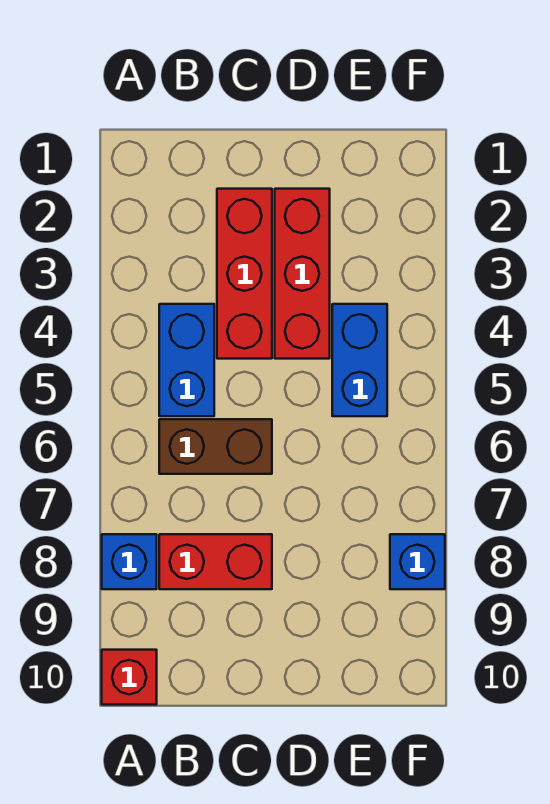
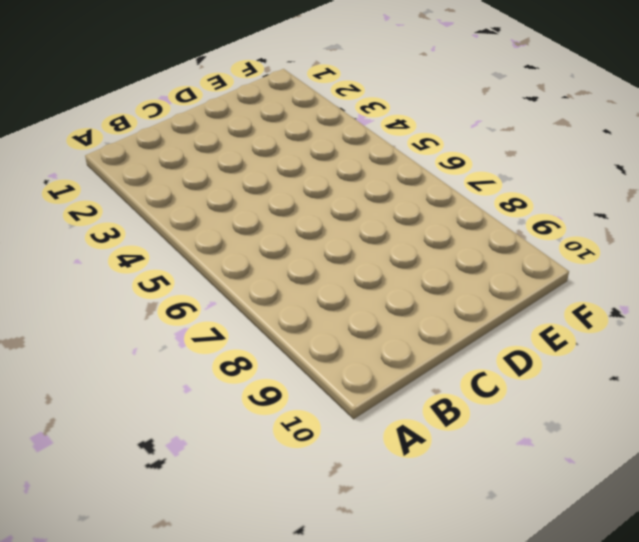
none -> blue 1x1 brick [102,534,157,589]
none -> red 1x1 brick [102,650,157,705]

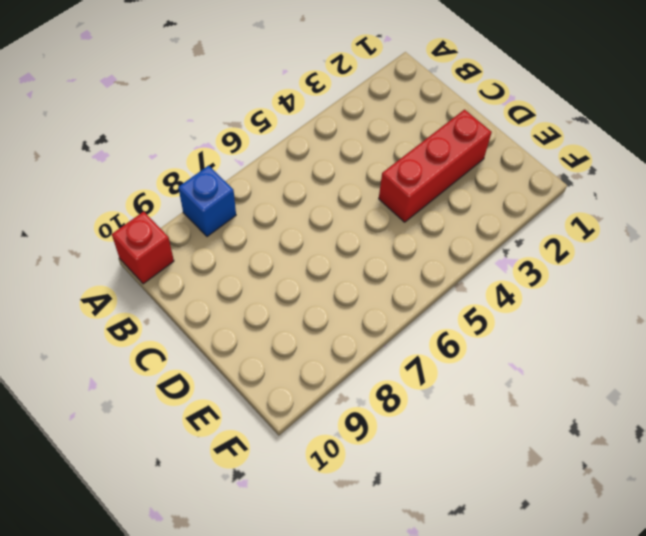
none -> blue 1x2 brick [159,304,214,416]
none -> brown 1x2 brick [159,419,272,474]

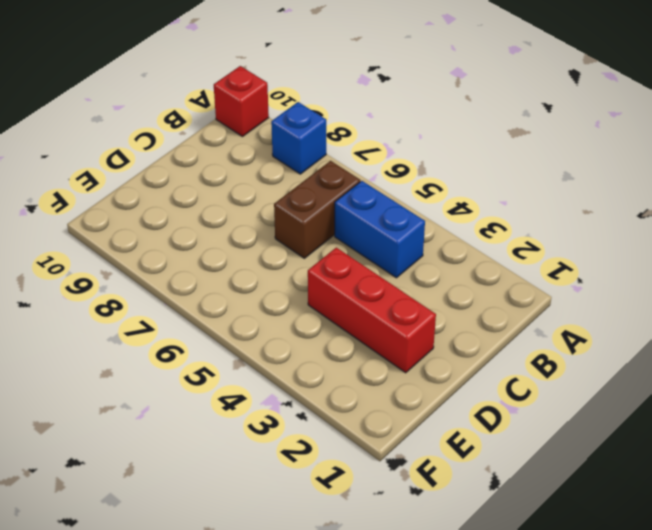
none -> red 1x2 brick [159,534,272,589]
none -> red 1x3 brick [217,189,272,359]

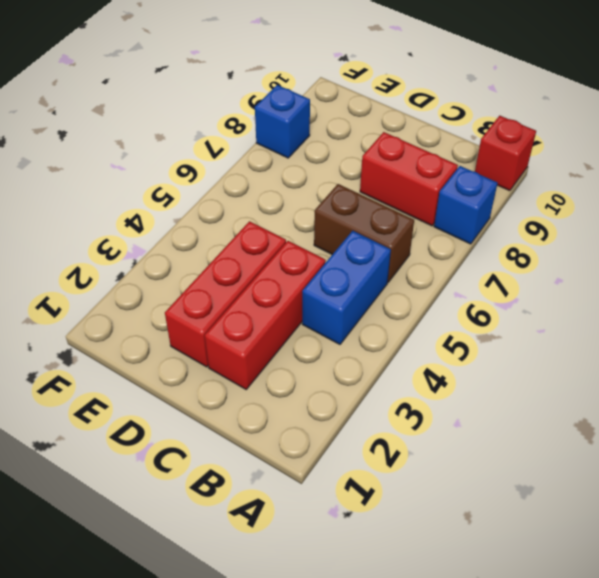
none -> blue 1x2 brick [332,304,387,416]

